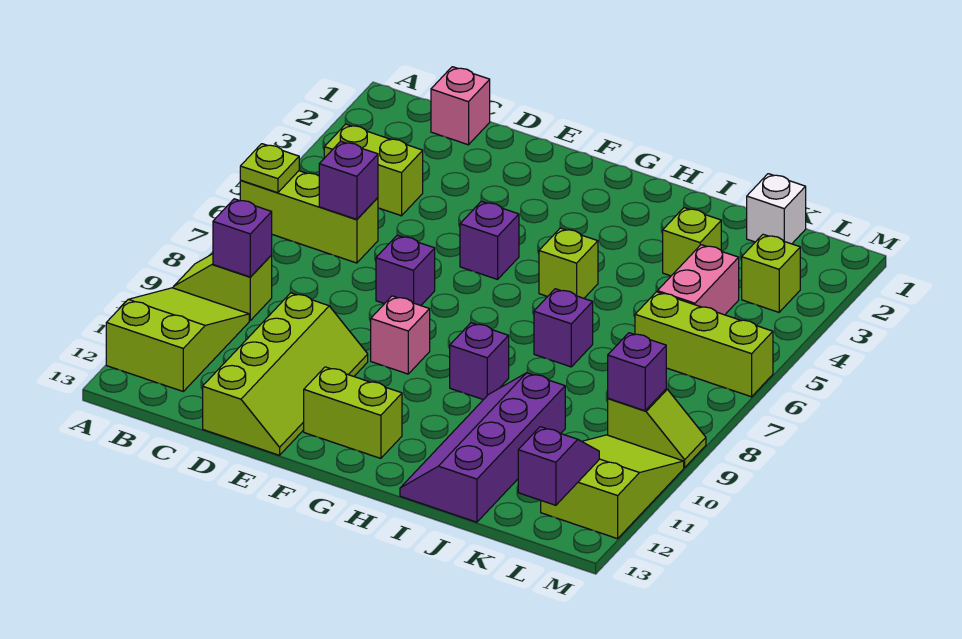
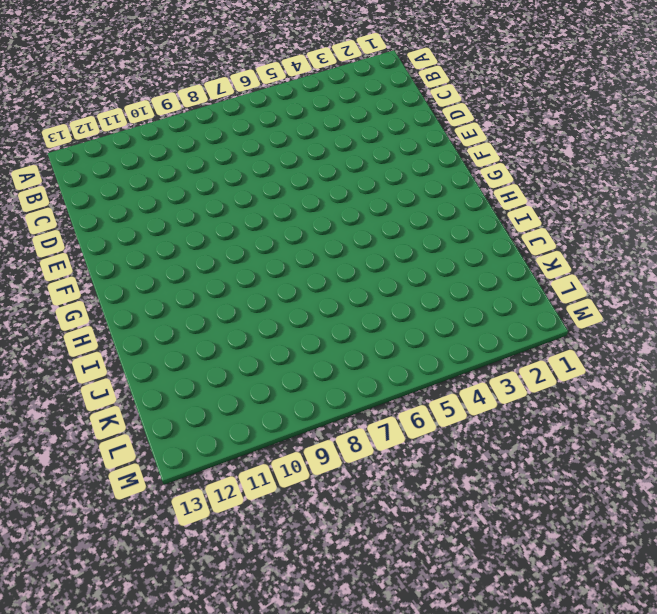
none -> lime 1x3 brick [240,171,378,263]
none -> lime 1x2 slope [173,254,272,320]
none -> lime 2x3 slope [106,288,249,391]

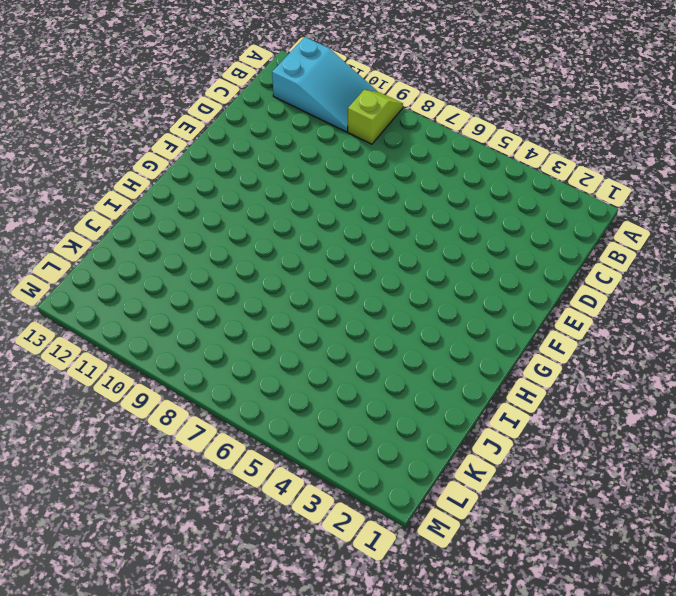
cyan 2x3 slope [272,37,378,132] -> lime 2x3 slope [106,288,249,391]
none -> lime 1x3 brick [240,171,378,263]
none -> lime 1x2 brick [324,124,423,216]
none -> pink 1x1 brick [431,67,490,145]

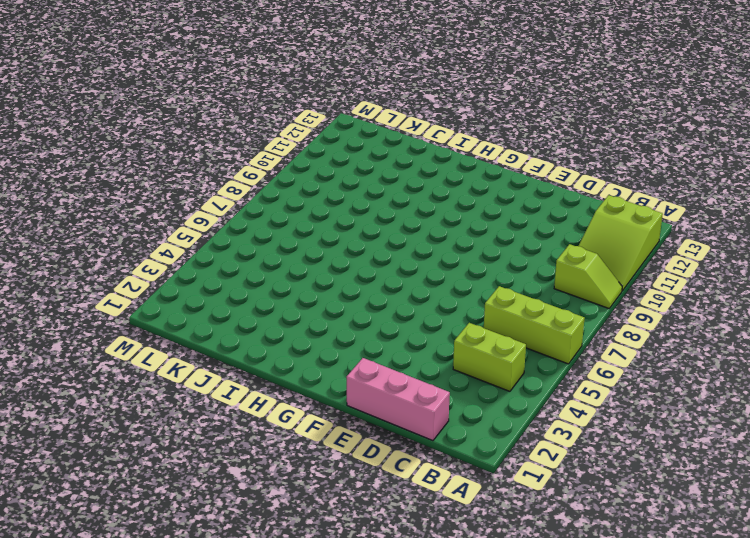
pink 1x3 brick [347,358,450,441] -> pink 1x1 brick [431,67,490,145]
none -> lime 2x4 slope [203,293,368,455]
none -> purple 1x1 brick [376,235,435,306]
none -> purple 1x1 brick [460,201,519,279]

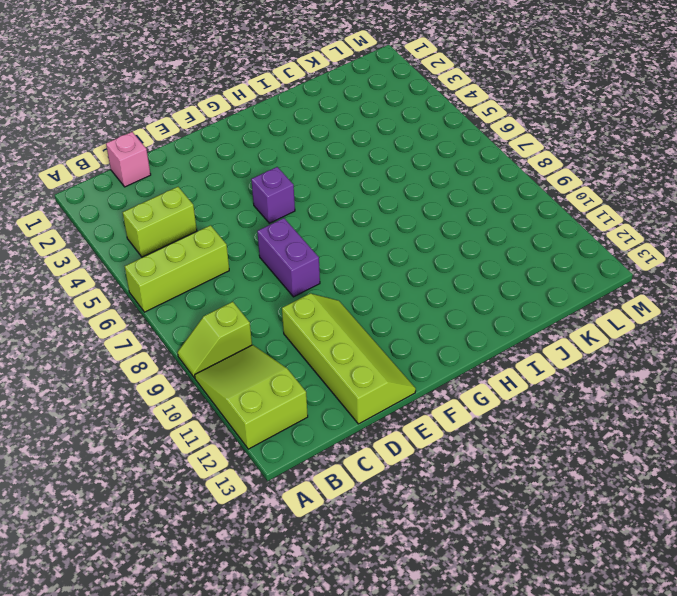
purple 1x2 brick [257,218,320,297] -> purple 1x1 brick [376,235,435,306]
none -> pink 1x1 brick [371,296,430,374]
none -> lime 1x2 brick [304,367,402,458]
none -> lime 1x1 brick [539,228,598,298]

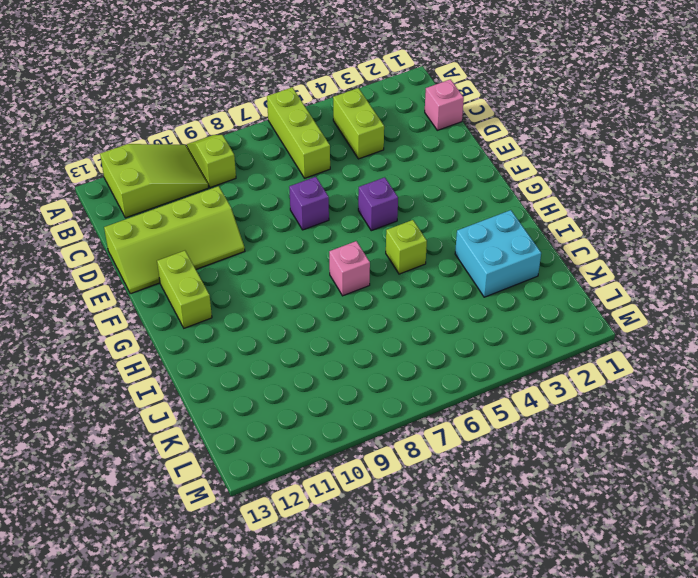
pink 1x1 brick [329,241,370,296] -> pink 1x1 brick moved to [371,296,430,374]
cyan 2x2 brick [455,210,541,297] -> lime 1x1 brick [663,208,721,276]
none -> purple 1x1 brick [450,323,509,400]
none -> purple 1x1 brick [534,289,593,367]
none -> purple 2x4 slope [400,373,565,522]

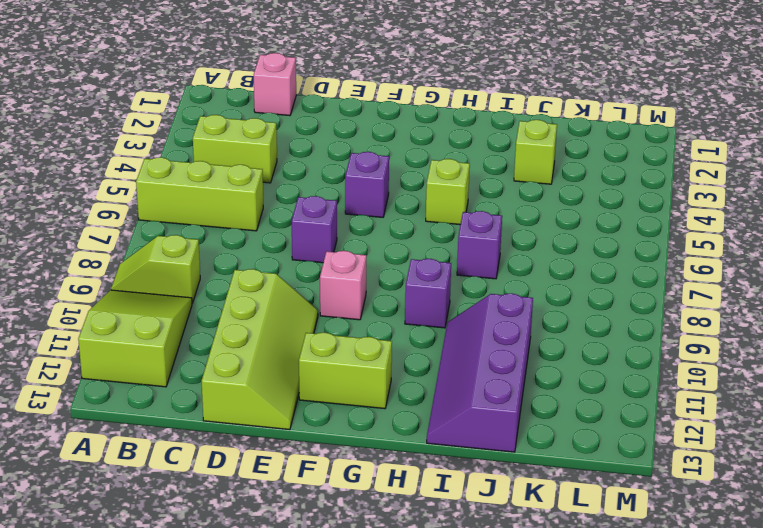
none -> white 1x1 brick [747,174,806,244]
none -> pink 1x2 brick [657,245,739,315]
none -> lime 1x3 brick [635,292,773,397]

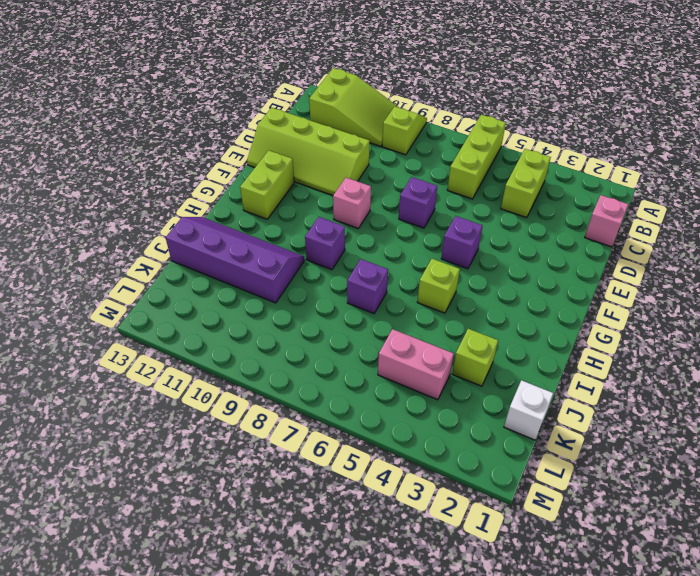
none -> lime 1x3 brick [635,292,773,397]
none -> lime 1x1 brick [742,234,800,312]
none -> lime 1x2 slope [608,389,706,468]

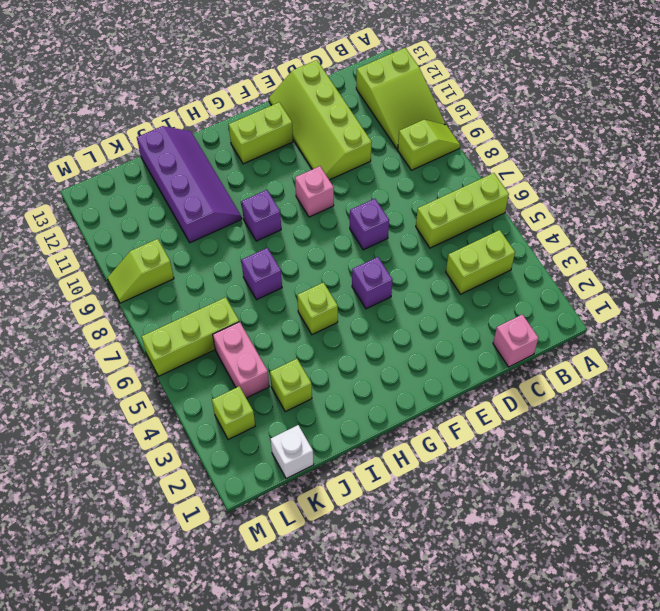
none -> lime 2x3 slope [541,435,684,539]
none -> lime 1x1 plate [240,144,299,193]
none -> purple 1x1 brick [213,199,272,277]

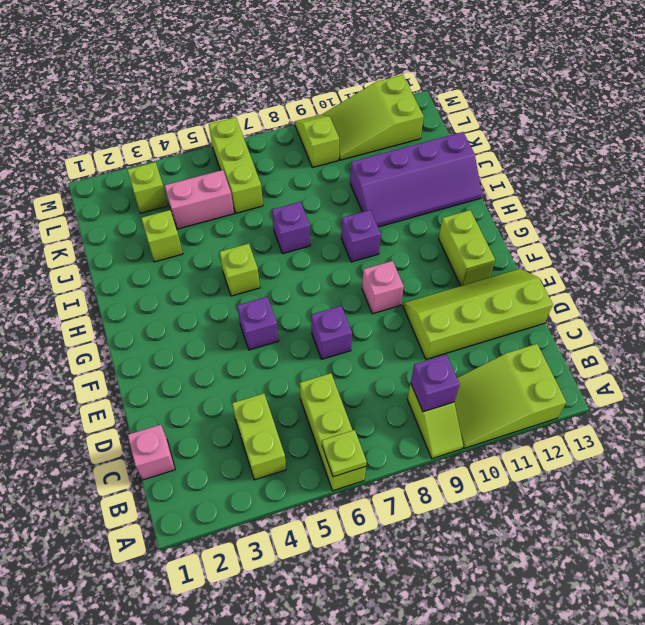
none -> white 1x1 brick [747,174,806,244]
none -> purple 1x1 brick [319,141,378,219]
none -> purple 1x1 brick [608,333,666,411]

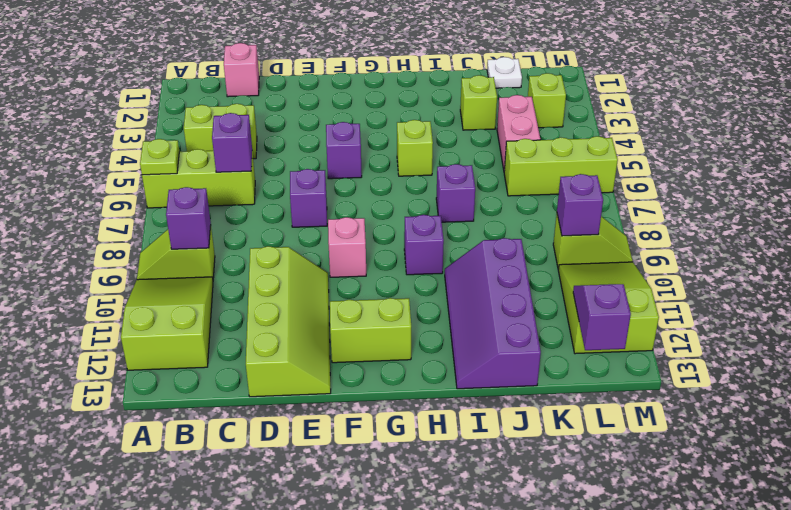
white 1x1 plate [487,57,522,88] -> white 1x1 brick [747,174,806,244]

